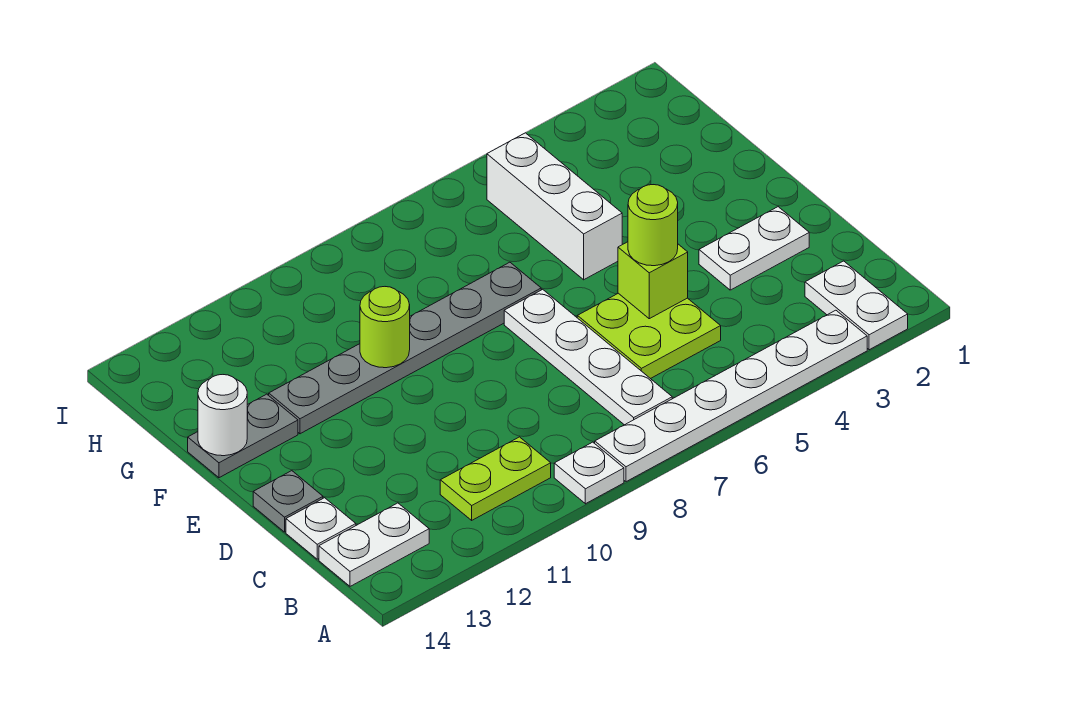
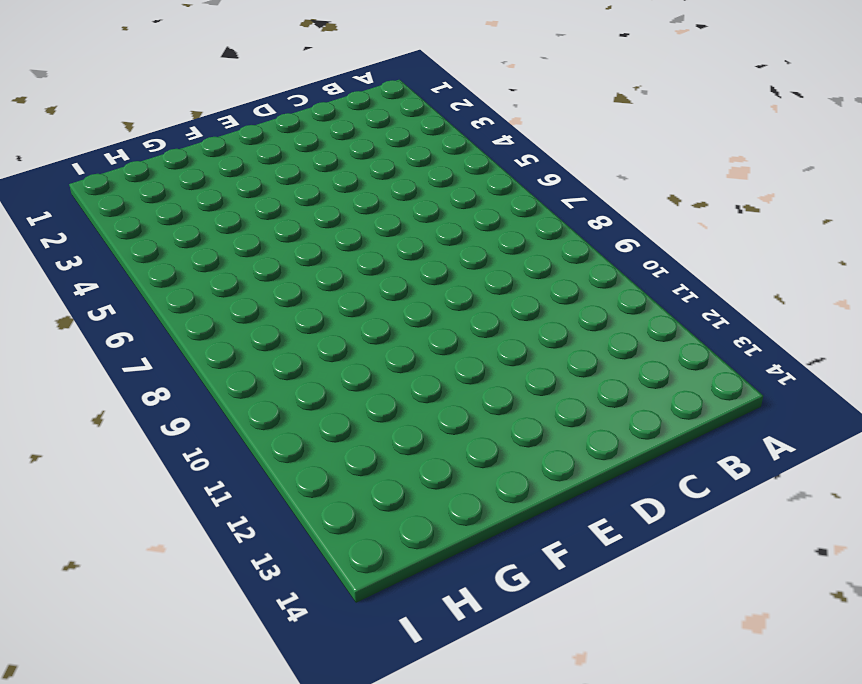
none -> white 1x2 plate [805,261,908,350]
none -> white 1x6 plate [595,310,867,482]
none -> white 1x1 plate [554,442,624,504]

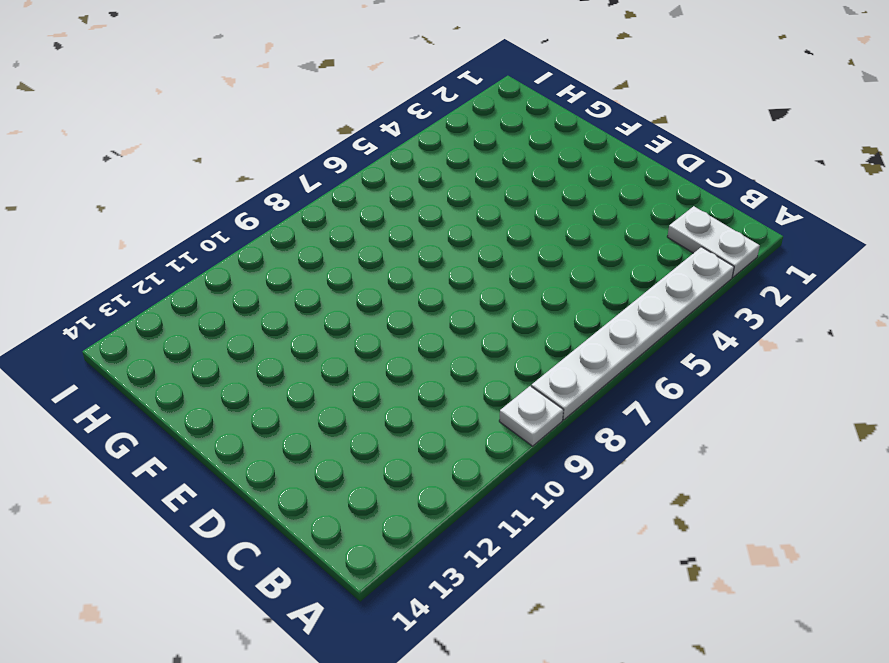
none -> white 1x4 plate [504,289,672,425]
none -> lime 1x2 plate [440,437,551,520]
none -> white 1x2 plate [319,503,429,586]

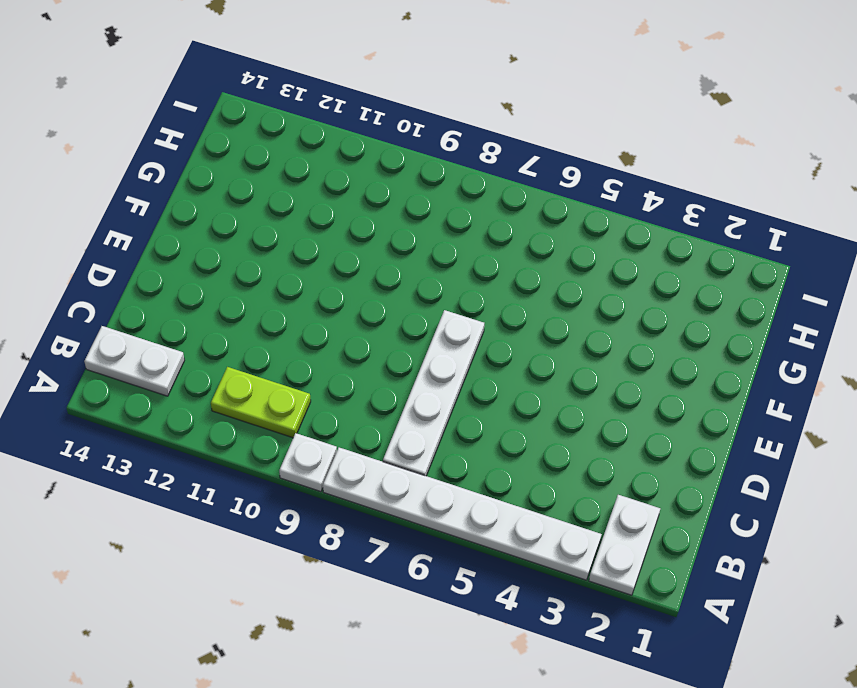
none -> lime 2x2 plate [577,293,721,379]
none -> white 1x1 plate [286,498,356,559]
none -> white 1x2 plate [699,207,809,290]

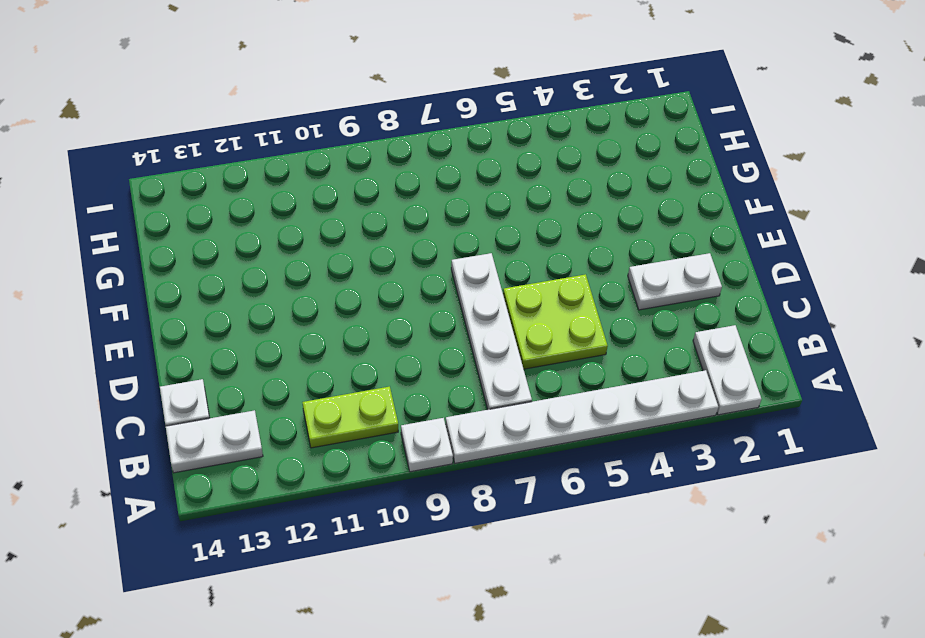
none -> grey 1x1 plate [253,471,323,532]
none -> white 1x3 brick [487,133,622,280]
none -> grey 1x6 plate [269,262,541,434]

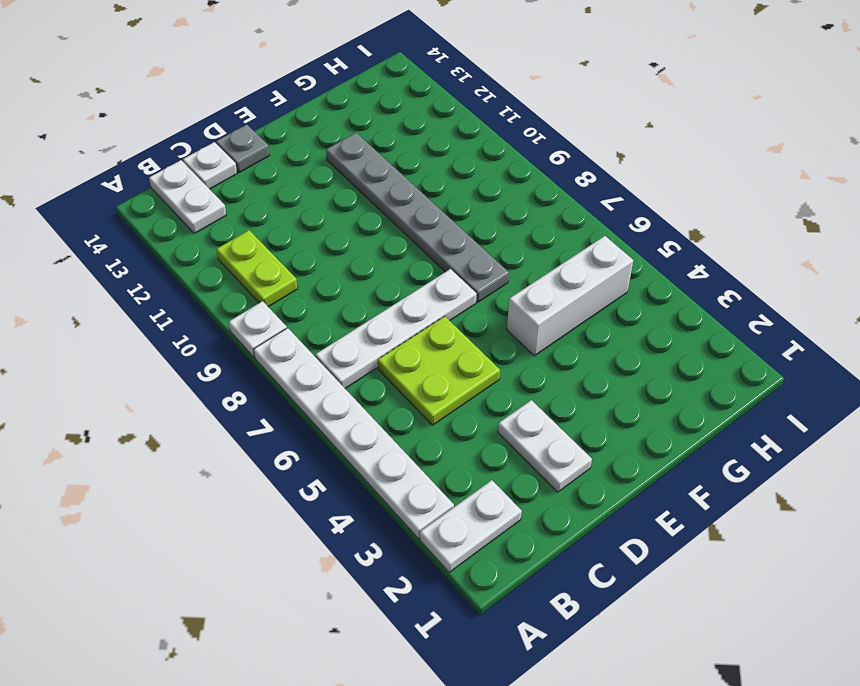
none -> grey 1x2 plate [188,394,298,478]
none -> lime 1x1 brick [618,242,688,319]
none -> lime 1x1 round brick [360,287,410,368]

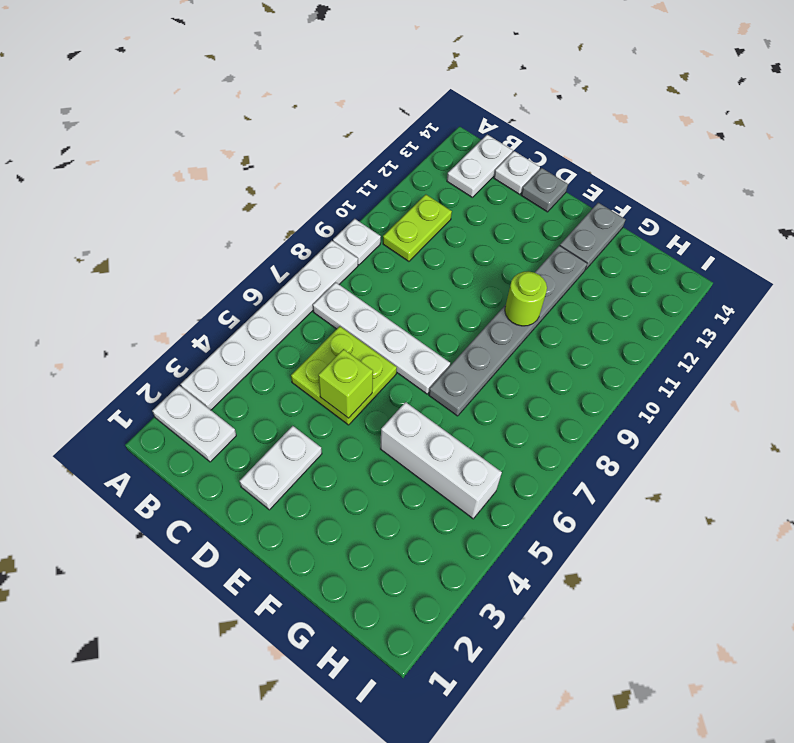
none -> white 1x1 round brick [198,375,247,456]
none -> lime 1x1 round brick [628,185,678,266]

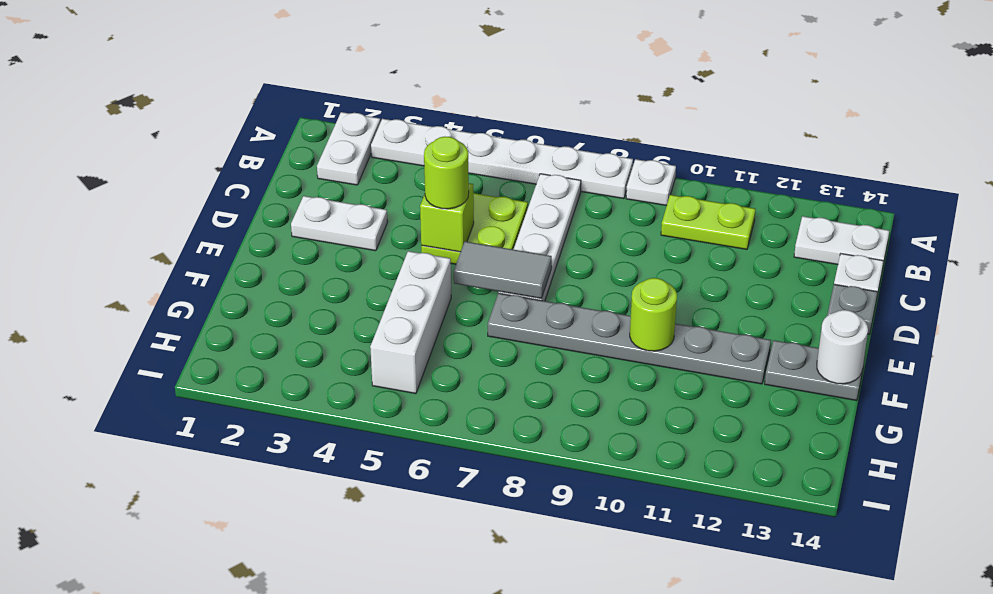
grey 1x2 tile [454,241,552,298] -> none

